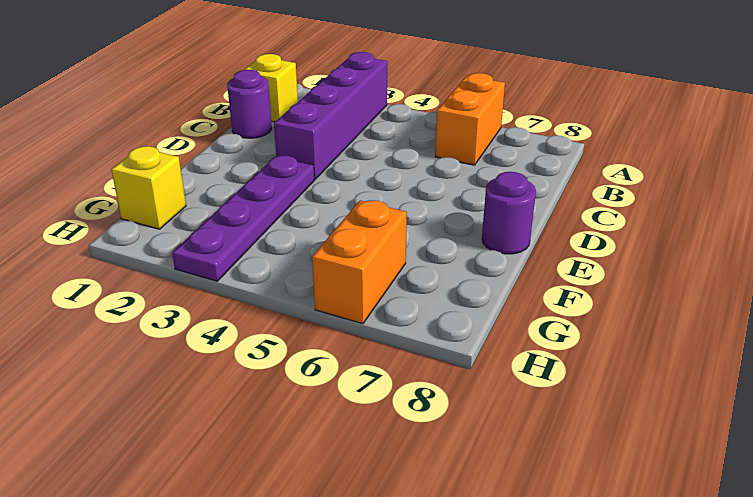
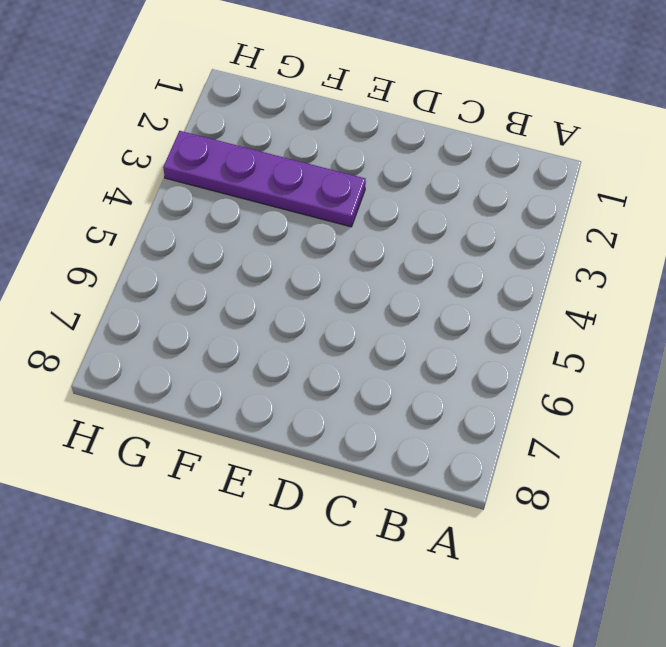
none -> purple 1x4 brick [274,52,387,179]
none -> orange 1x2 brick [435,73,505,165]

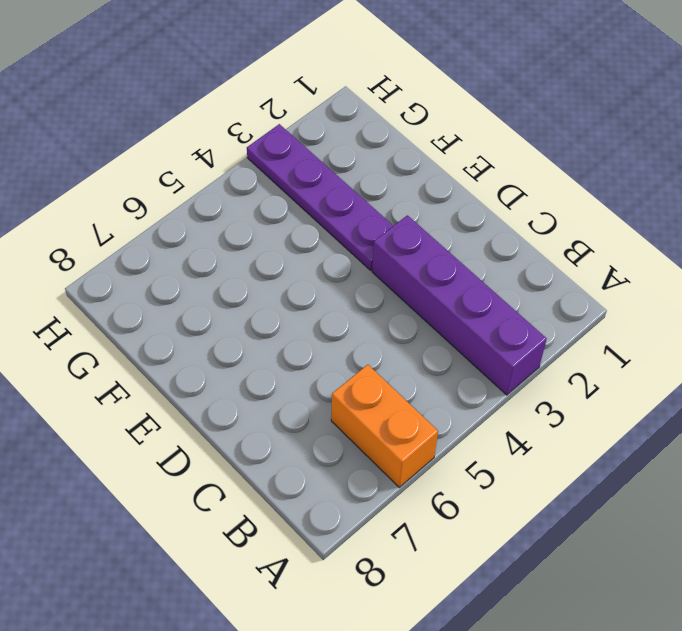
none -> yellow 1x1 brick [244,54,298,122]
none -> purple 1x1 round brick [227,70,272,138]

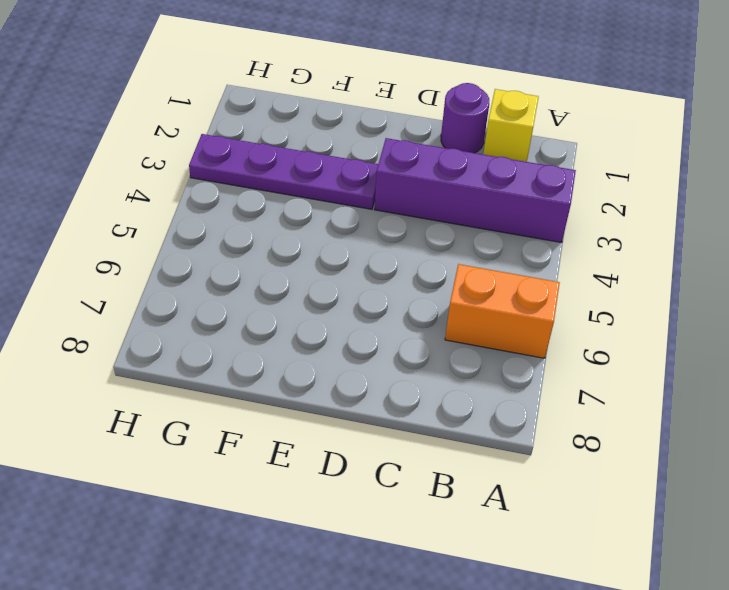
none -> purple 1x1 round brick [482,172,536,254]
none -> yellow 1x1 brick [111,146,186,229]

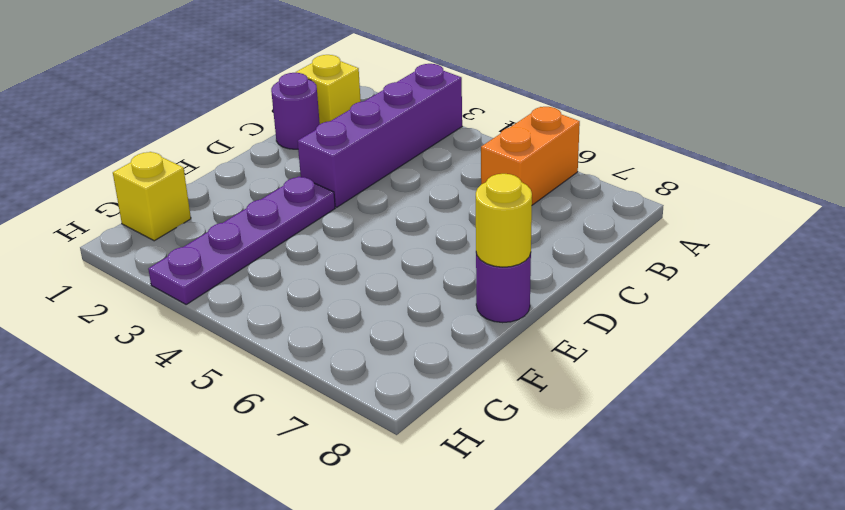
yellow 1x1 round brick [476,174,532,267] -> none
none -> orange 1x2 brick [312,200,407,324]

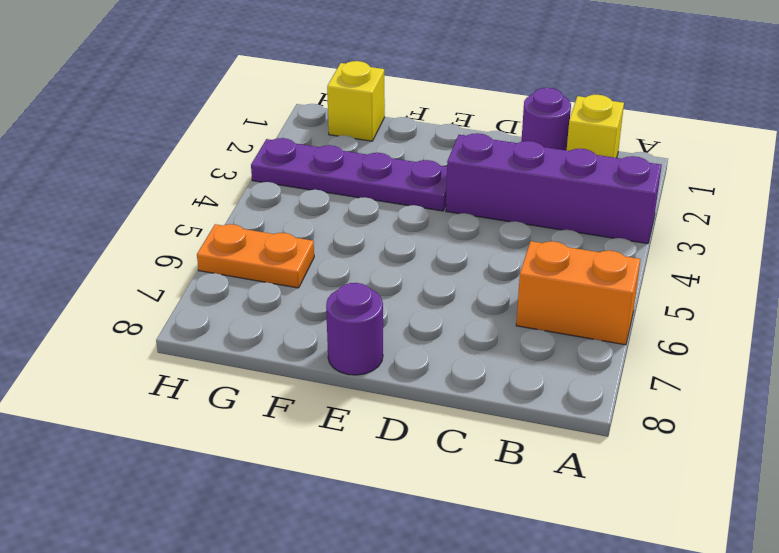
orange 1x2 plate [197,224,314,288] -> orange 1x2 brick [312,200,407,324]

